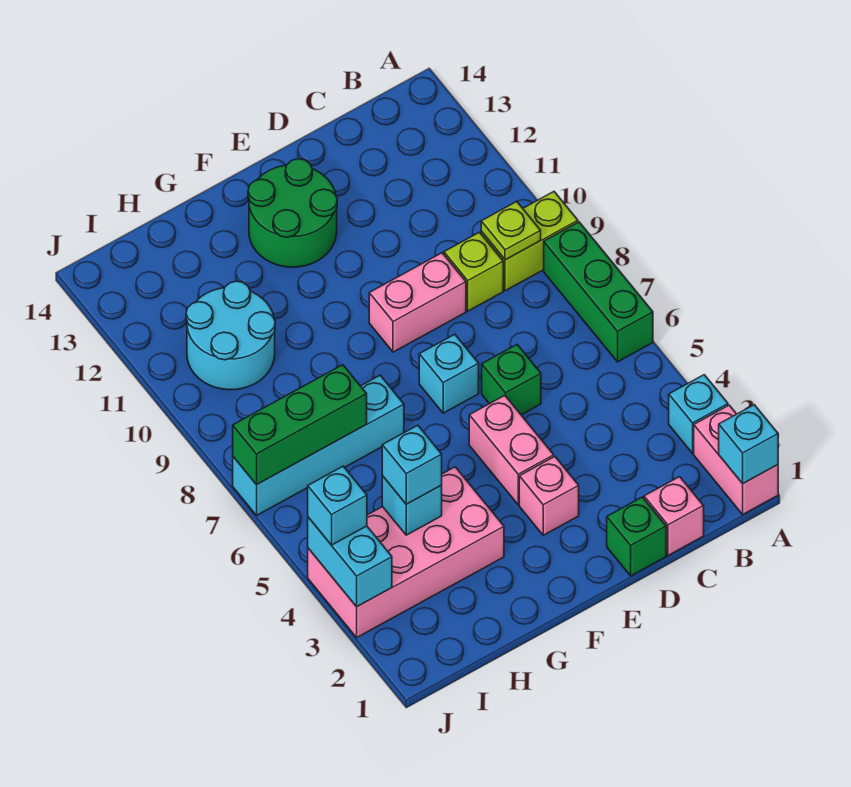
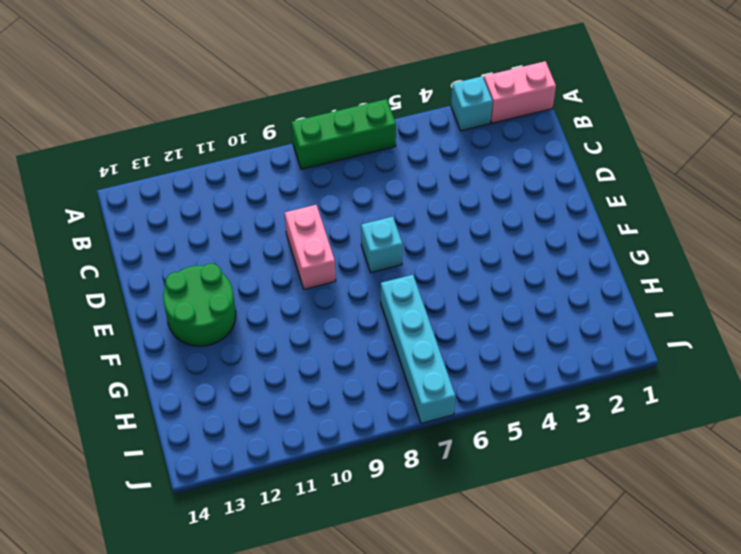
none -> lime 1x2 brick [481,192,578,291]
none -> pink 1x1 brick [644,477,704,555]
none -> lime 1x1 brick [444,232,503,311]

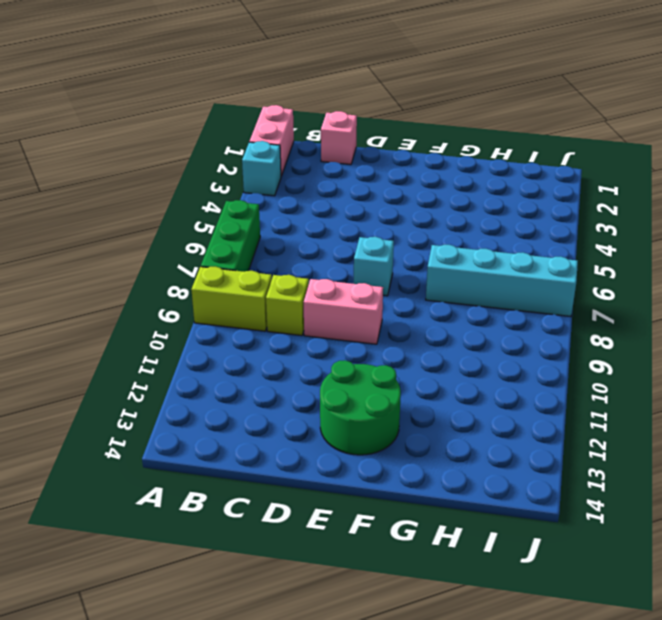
none -> green 1x1 brick [607,497,666,576]
none -> green 1x1 brick [482,345,541,415]
none -> pink 1x1 brick [519,457,579,535]

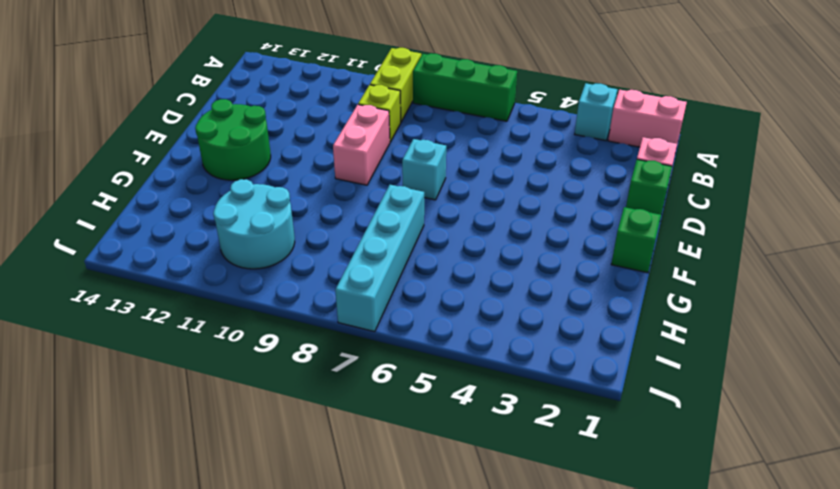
green 1x1 brick [611,207,661,273] -> green 1x1 brick moved to [482,345,541,415]
none -> pink 1x1 brick [519,457,579,535]
none -> pink 1x2 brick [469,395,554,505]
none -> pink 2x4 brick [308,467,504,637]

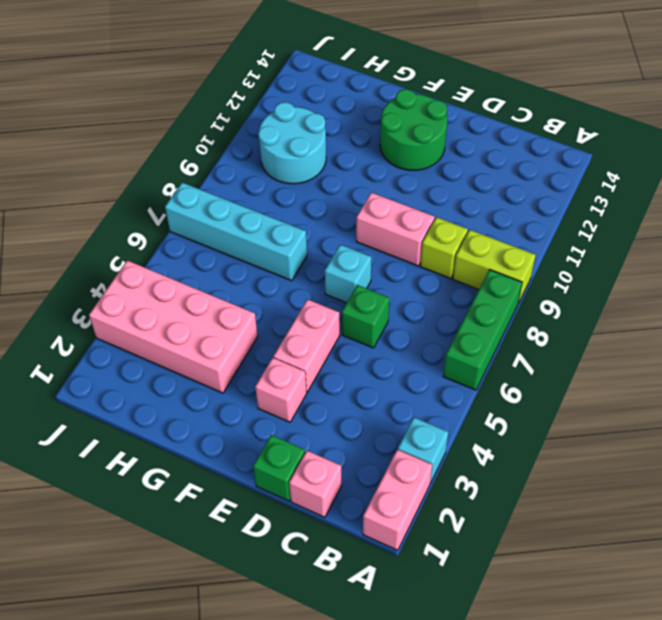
none -> cyan 1x1 brick [719,405,778,484]
none -> lime 1x1 plate [481,202,541,260]
none -> cyan 1x1 brick [382,476,442,535]

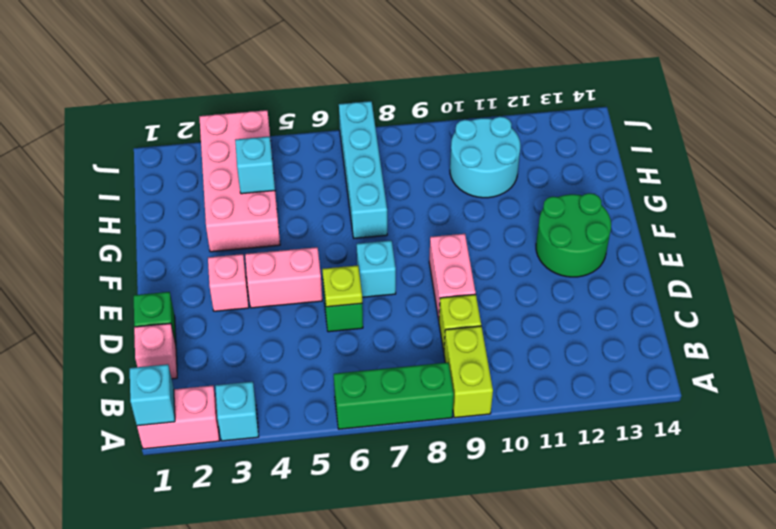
lime 1x1 plate [322,265,362,307] -> lime 1x1 plate moved to [481,202,541,260]
none -> green 1x3 brick [233,365,367,485]
none -> cyan 1x2 brick [308,517,392,607]
none -> cyan 1x1 brick [382,425,442,504]

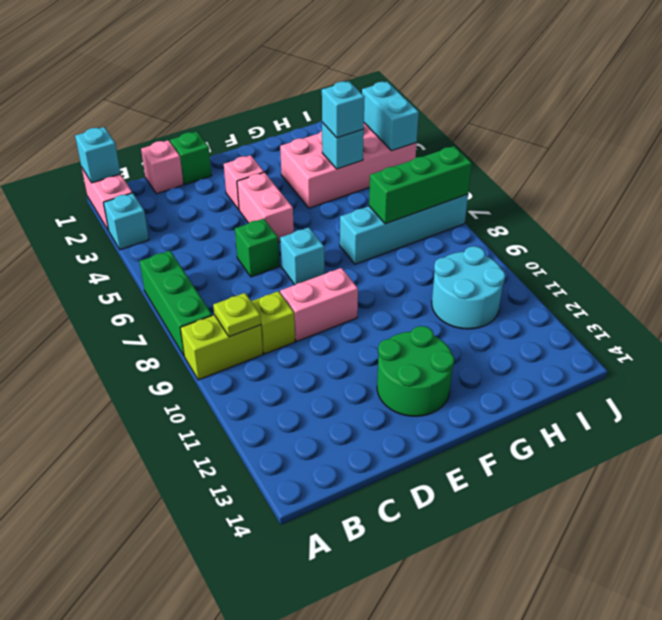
none -> cyan 1x1 brick [308,466,367,545]

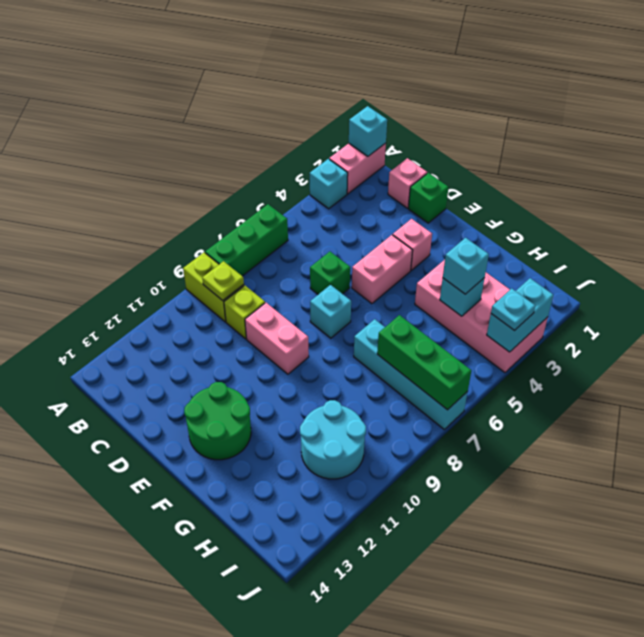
cyan 1x1 plate [491,289,535,331] -> cyan 1x1 brick [308,466,367,545]

